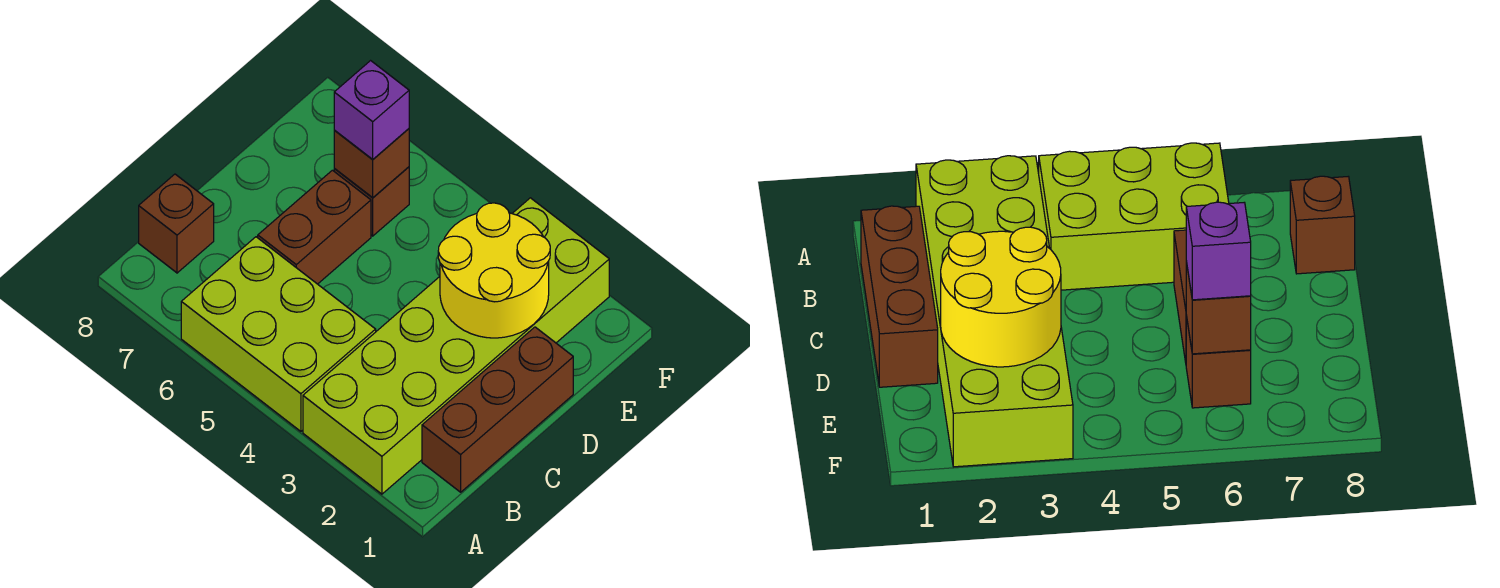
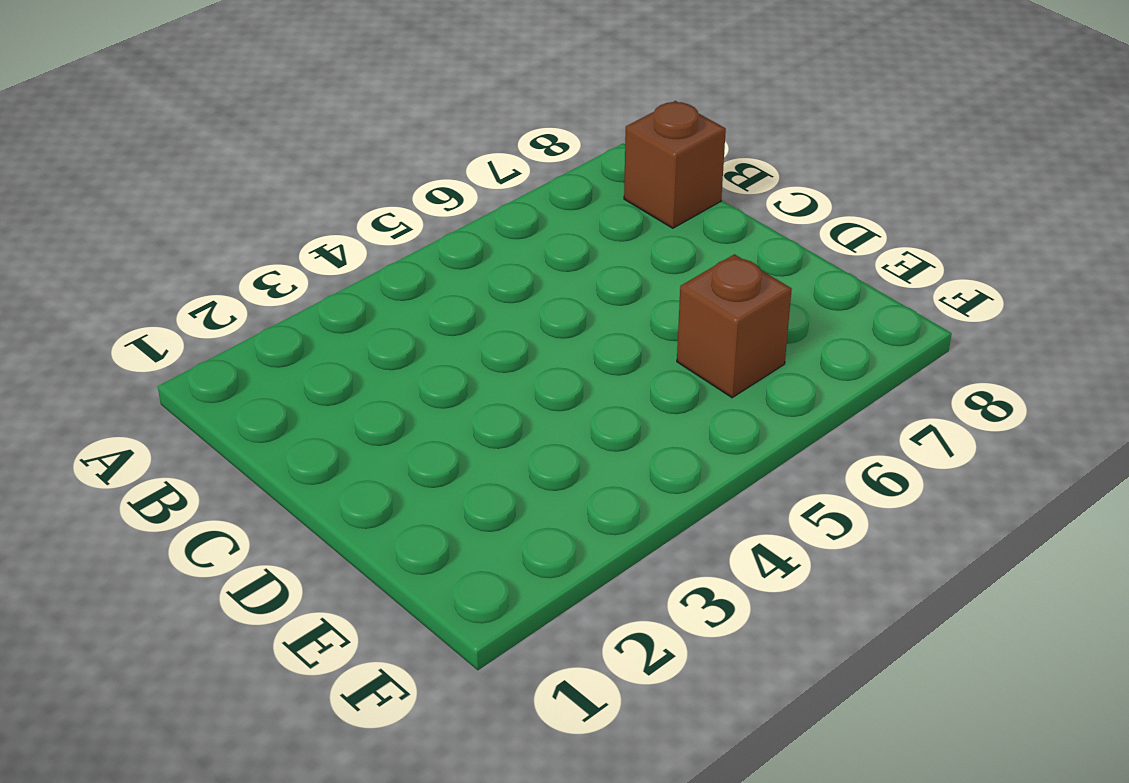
none -> lime 2x6 brick [303,198,609,494]
none -> lime 2x3 brick [181,237,376,431]

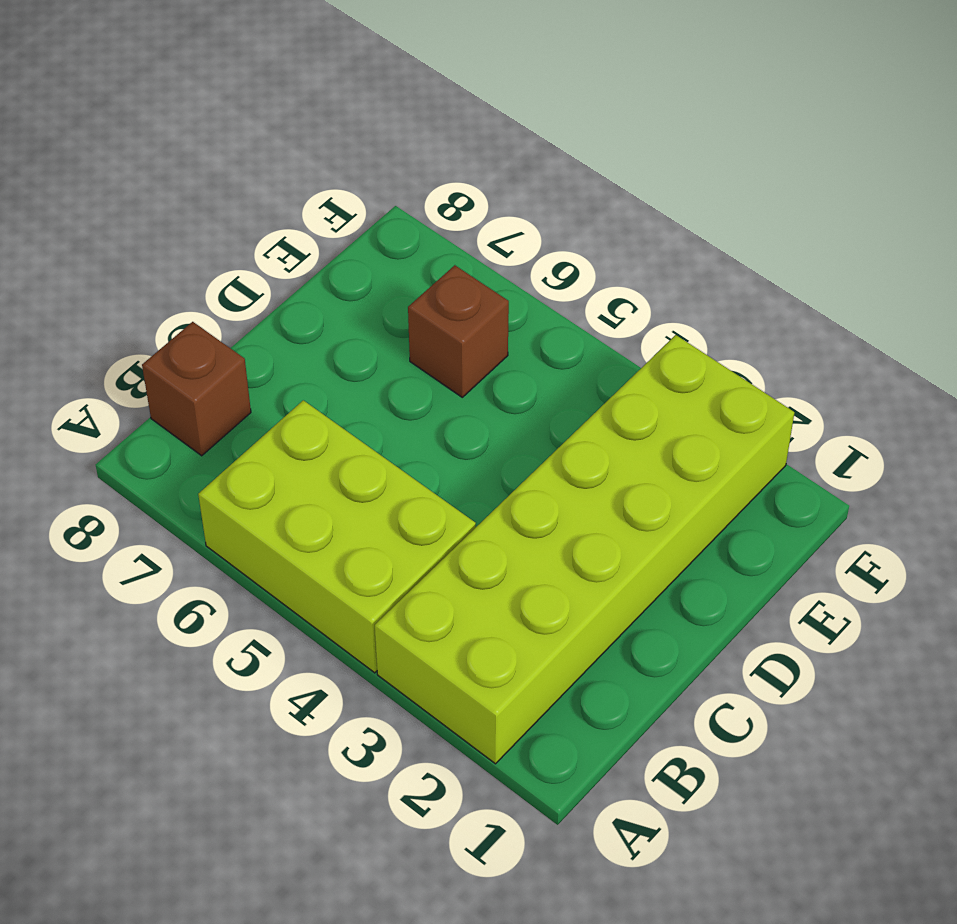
none -> brown 1x3 brick [422,327,573,492]
none -> brown 1x2 brick [258,170,371,284]

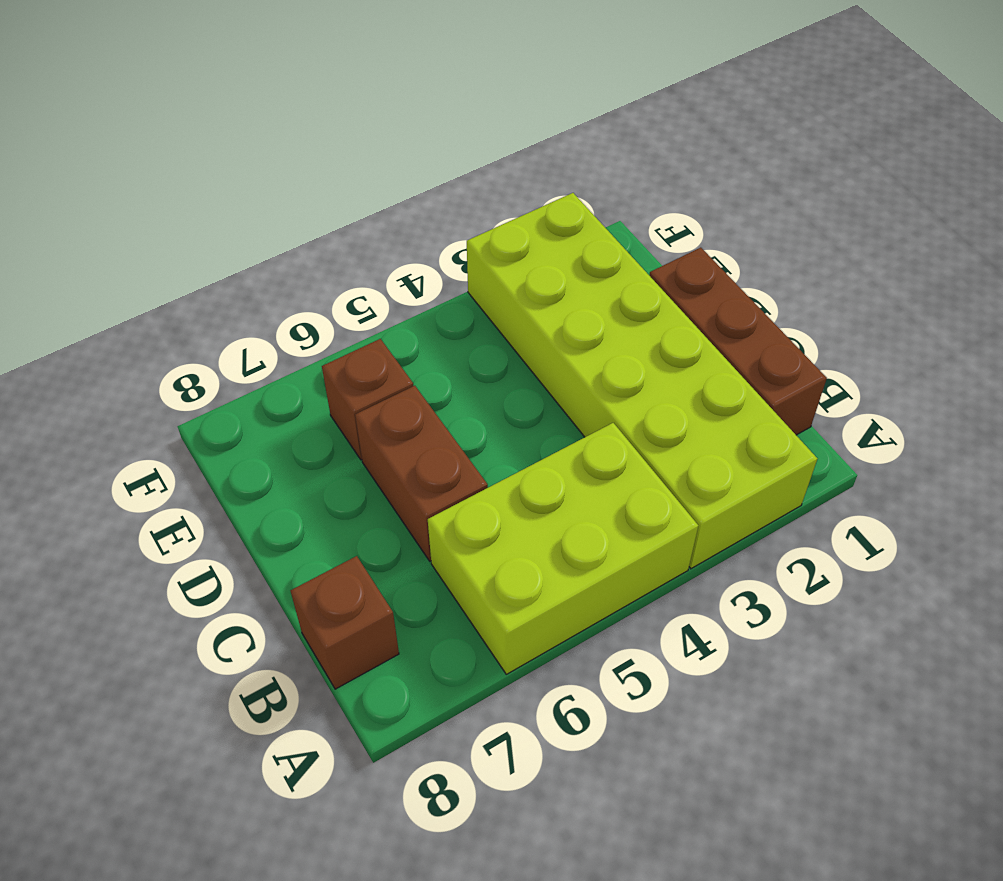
none -> yellow 2x2 round brick [438,203,550,338]
none -> brown 1x1 brick [334,129,409,198]

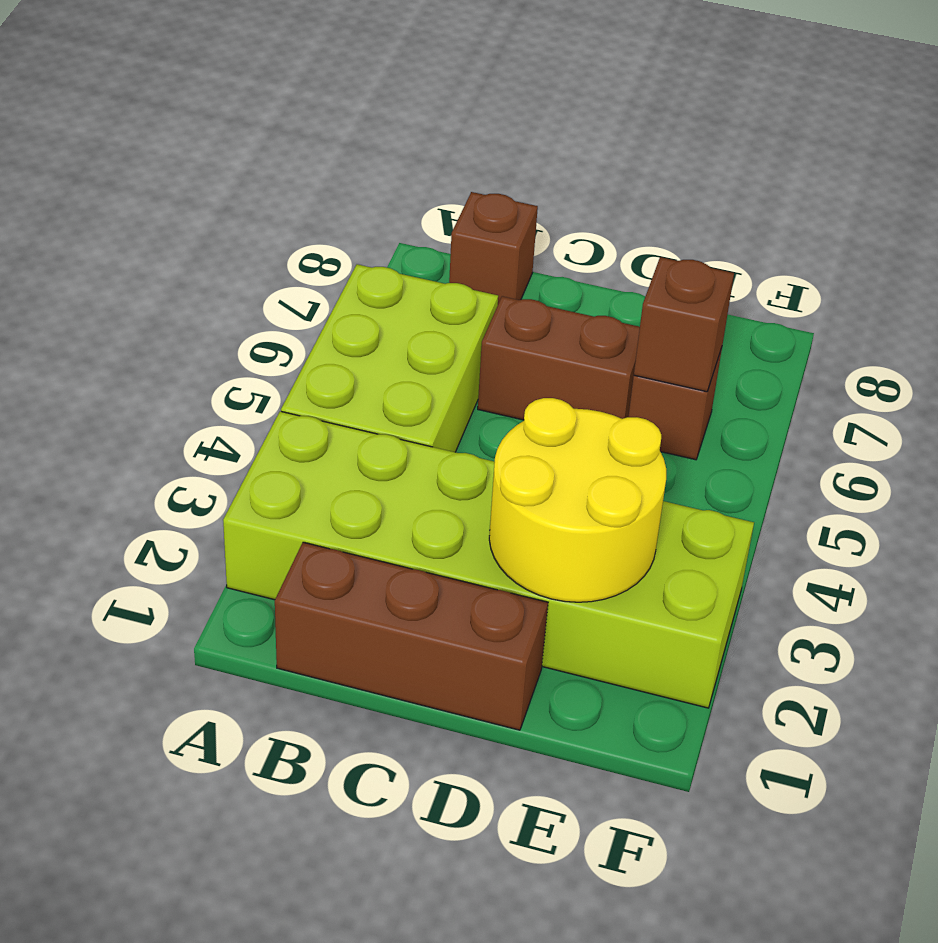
none -> purple 1x1 brick [334,61,409,159]

